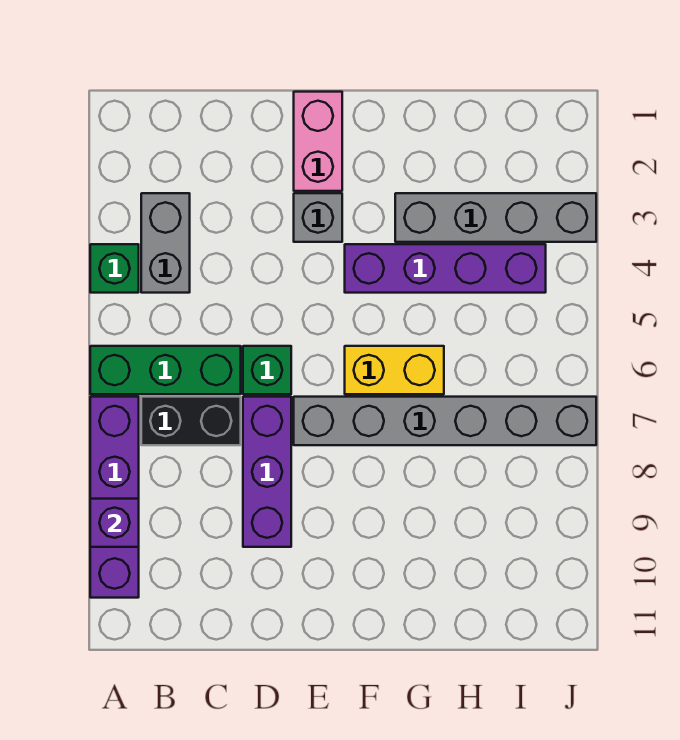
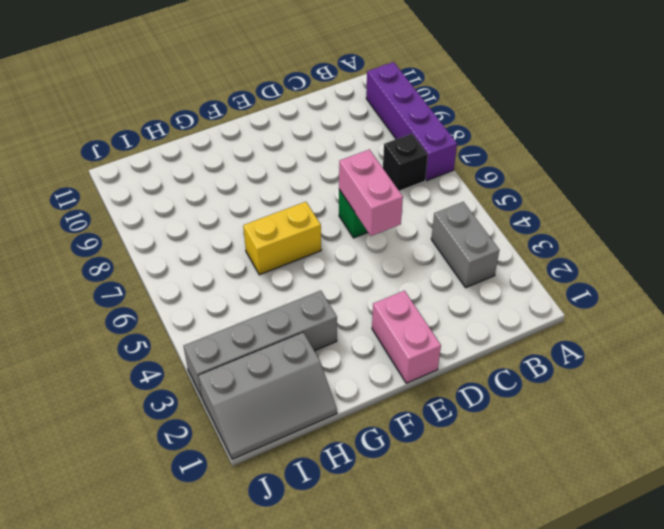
black 1x1 brick [383,134,428,191] -> black 1x2 brick [141,397,241,445]
pink 1x2 brick [339,150,403,236] -> none
grey 2x3 slope [198,332,337,459] -> none
none -> green 1x1 brick [90,244,139,293]
none -> green 1x3 brick [90,346,241,394]
none -> purple 1x3 brick [243,397,291,547]

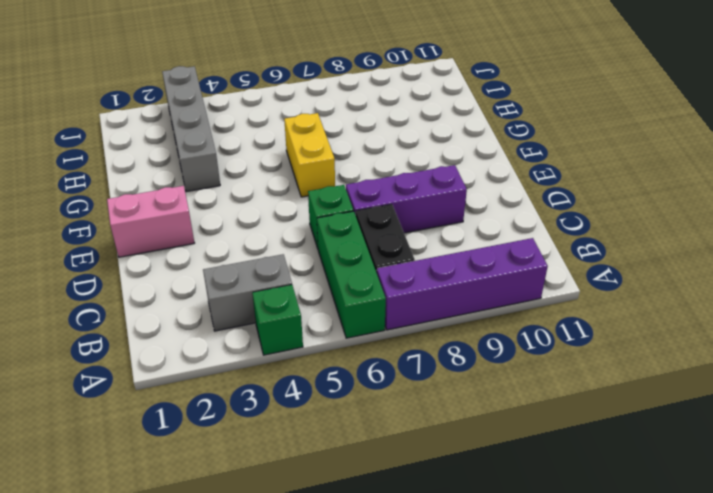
none -> grey 1x1 brick [294,193,342,242]
none -> grey 1x6 brick [294,397,596,445]
none -> purple 1x4 brick [345,244,546,293]

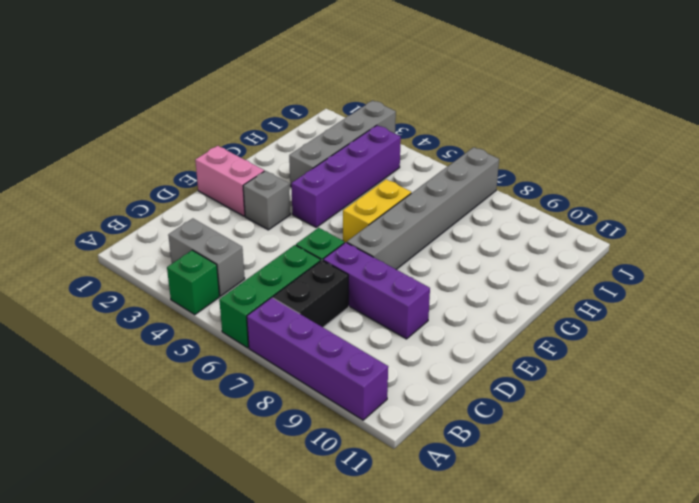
none -> purple 1x1 brick [90,499,139,547]

